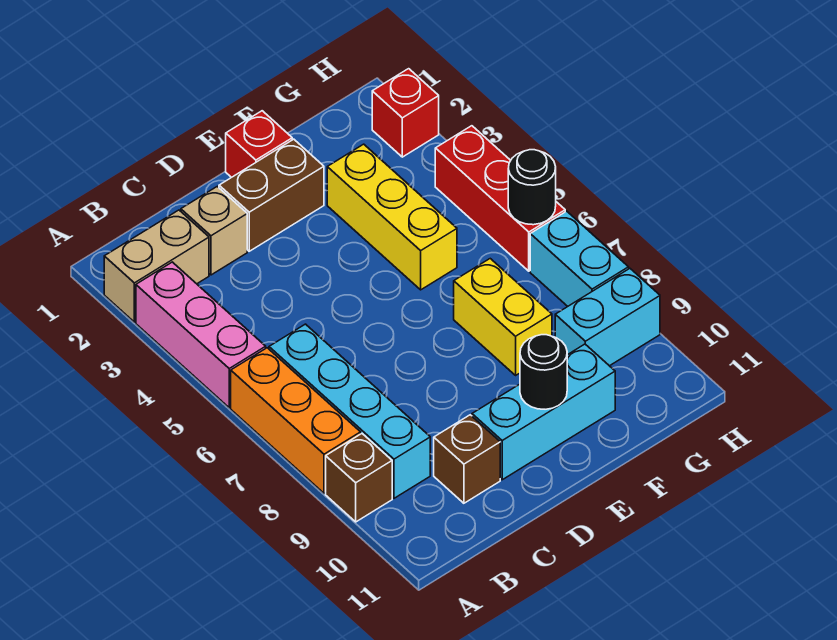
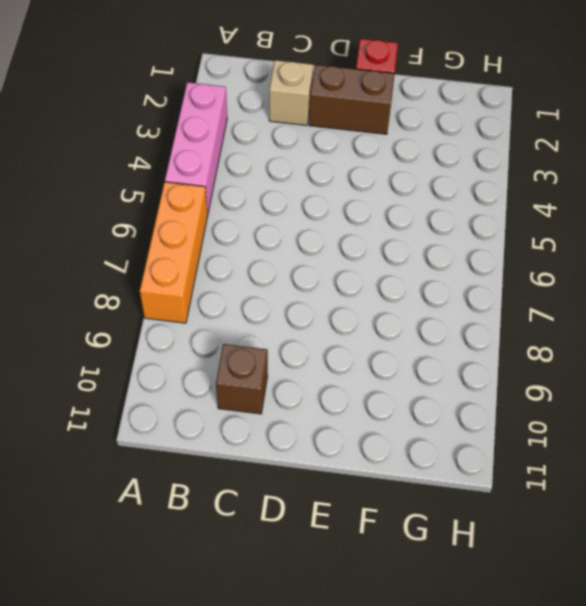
none -> tan 1x2 brick [104,210,209,322]
none -> brown 1x1 brick [326,434,392,522]
none -> cyan 1x4 brick [269,324,430,498]

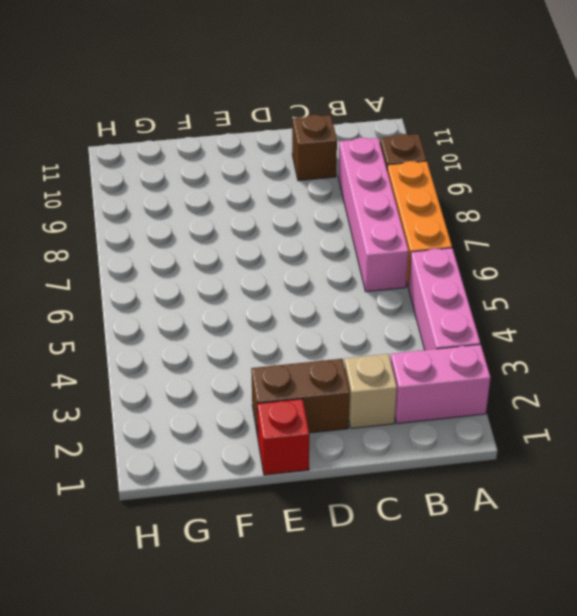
pink 1x2 brick [391,344,491,424] -> tan 1x2 brick [104,210,209,322]
pink 1x4 brick [338,138,409,292] -> cyan 1x4 brick [269,324,430,498]
none -> cyan 1x3 brick [472,344,615,480]
none -> yellow 1x3 brick [327,144,457,290]
none -> yellow 1x2 brick [454,259,552,375]

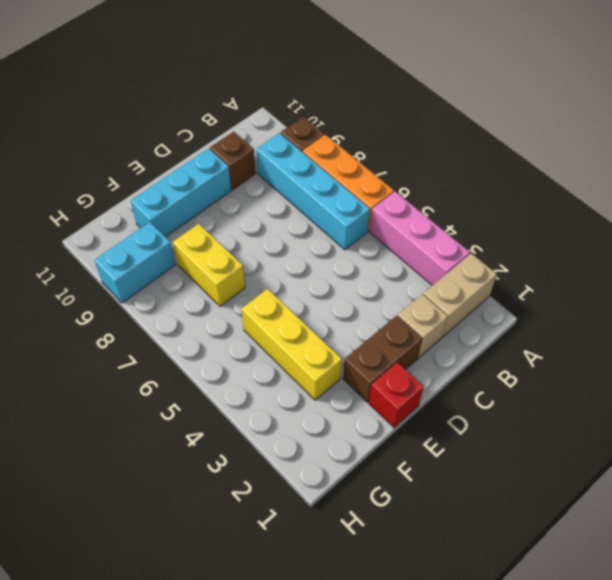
none -> red 1x1 brick [372,69,439,157]
none -> red 1x3 brick [435,126,565,271]
none -> cyan 1x2 brick [530,211,629,306]

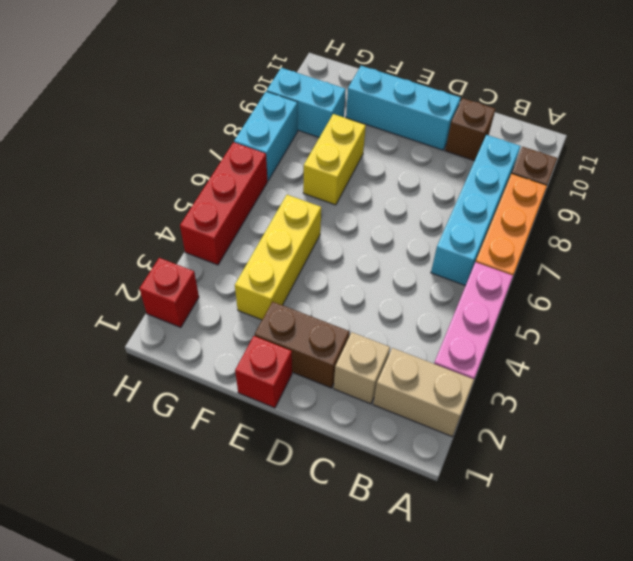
none -> black 1x1 round brick [520,335,567,409]
none -> black 1x1 round brick [508,150,556,225]

